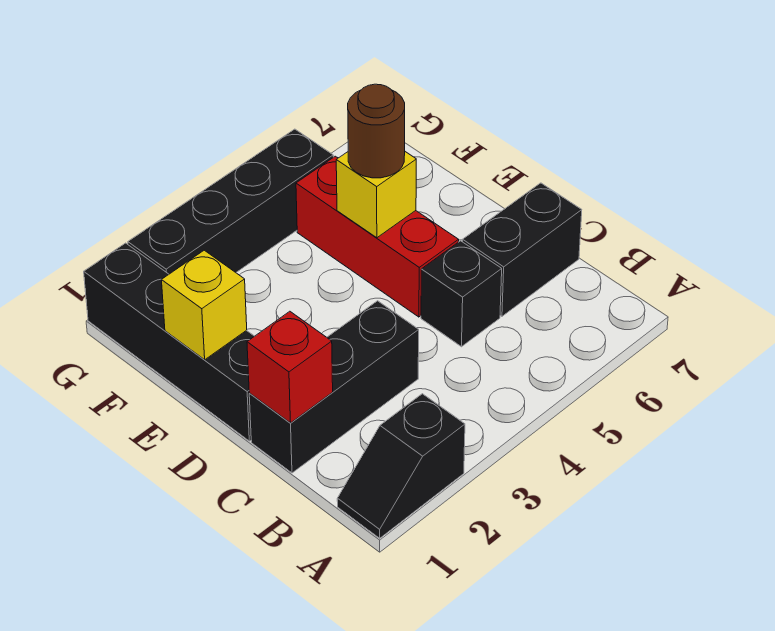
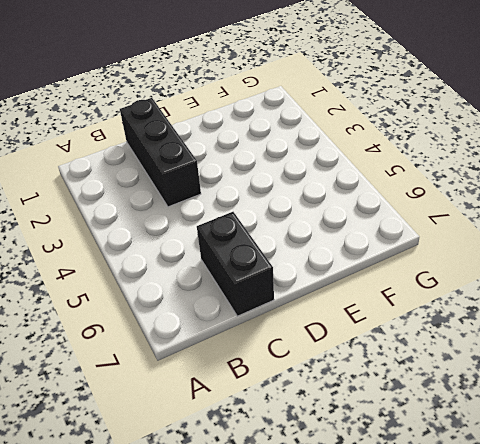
none -> black 1x2 slope [337,394,465,538]
none -> black 1x1 brick [421,241,502,347]

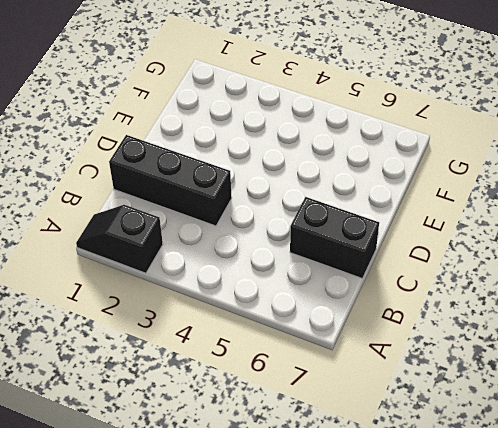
none -> black 1x1 brick [421,241,502,347]
none -> black 1x4 brick [84,243,254,441]

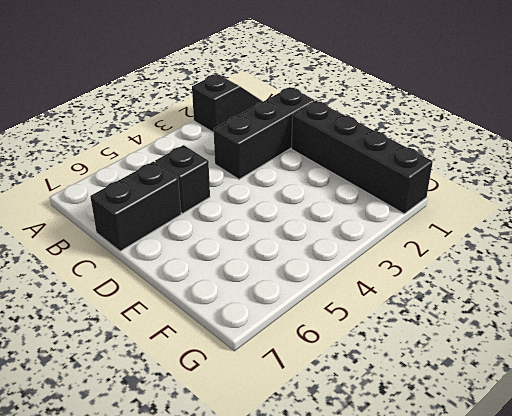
none -> red 1x3 brick [296,156,459,317]
none -> black 1x4 brick [128,129,333,274]

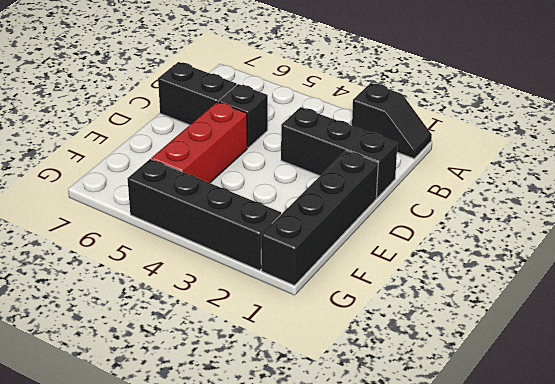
none -> red 1x1 brick [247,311,333,423]
none -> yellow 1x1 brick [162,250,247,360]

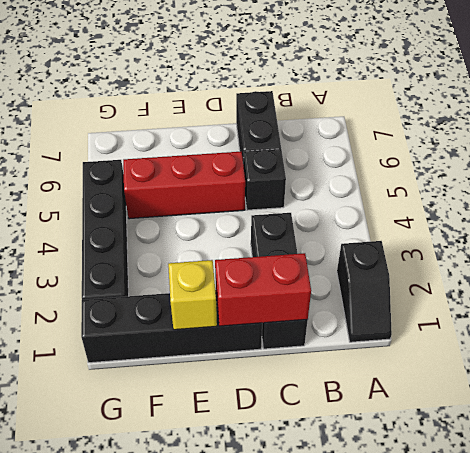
red 1x2 brick [215,253,311,326] -> red 1x1 brick [247,311,333,423]
none -> yellow 1x1 brick [336,152,416,238]
none -> brown 1x1 round brick [348,84,405,178]

